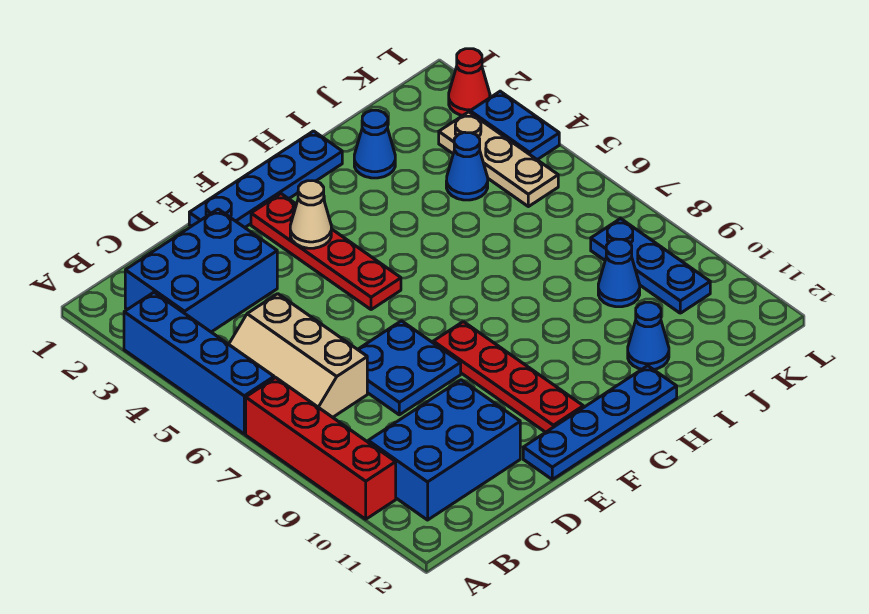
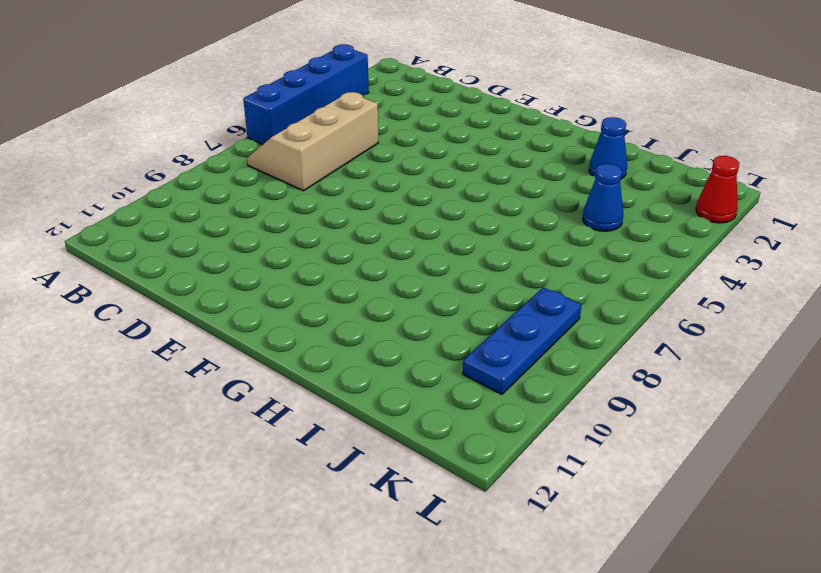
none -> red 1x4 brick [246,378,396,519]
none -> blue 2x3 brick [125,209,277,332]
none -> blue 2x3 brick [368,380,520,520]

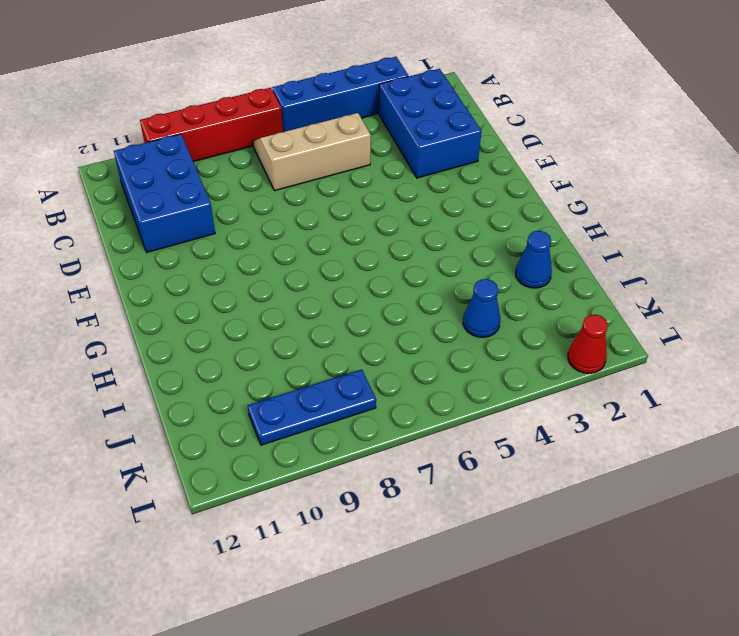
none -> blue 2x2 plate [358,321,461,415]
none -> blue 1x4 plate [189,131,342,227]
none -> blue 1x4 plate [523,366,677,479]

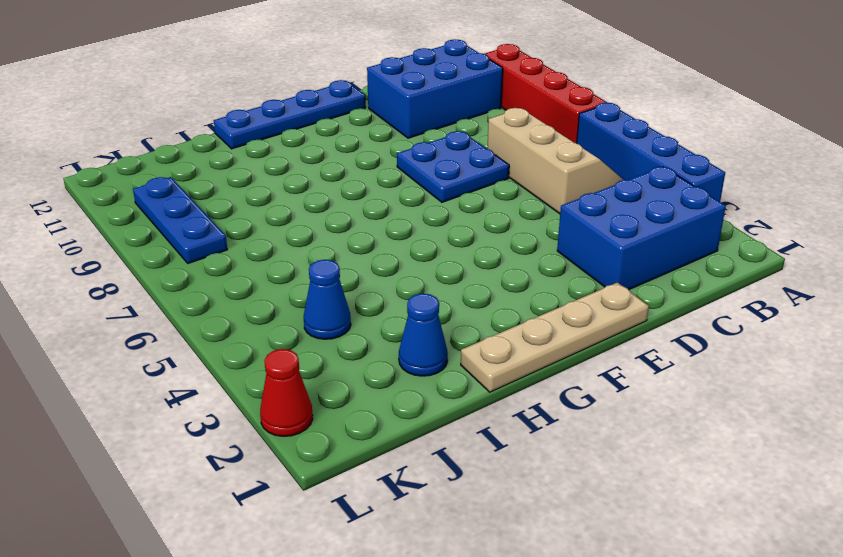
tan 1x4 plate [461,282,649,392] -> blue 1x4 plate [189,131,342,227]
none -> red 1x4 plate [251,194,401,310]
none -> red 1x4 plate [433,322,583,432]
none -> blue 1x1 cone [628,302,669,370]

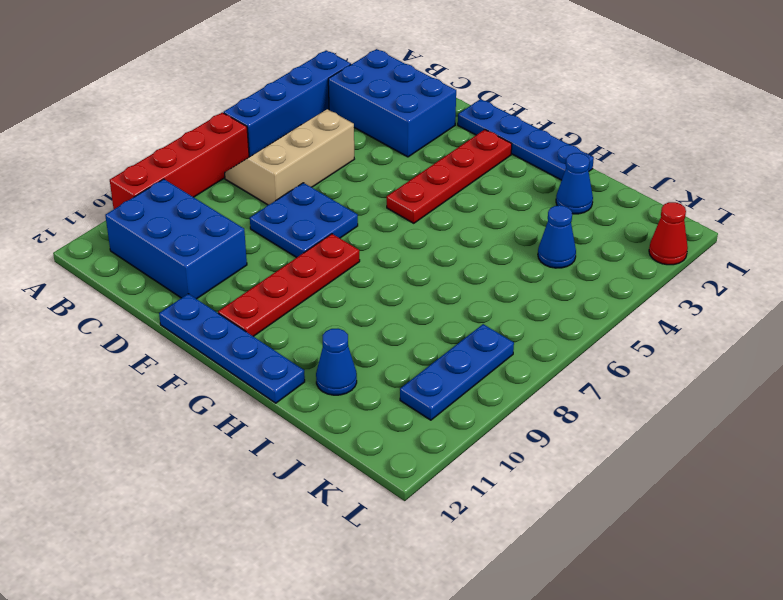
none -> blue 1x1 cone [598,239,640,307]
none -> tan 1x3 plate [439,112,558,207]
none -> blue 1x2 plate [470,91,559,160]

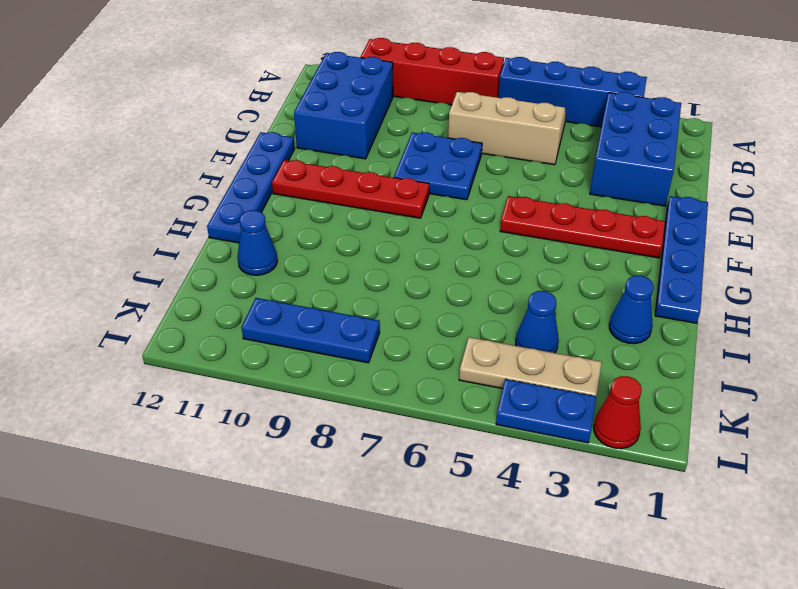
none -> blue 1x1 cone [598,239,640,307]
none -> tan 1x1 cone [290,181,331,248]

